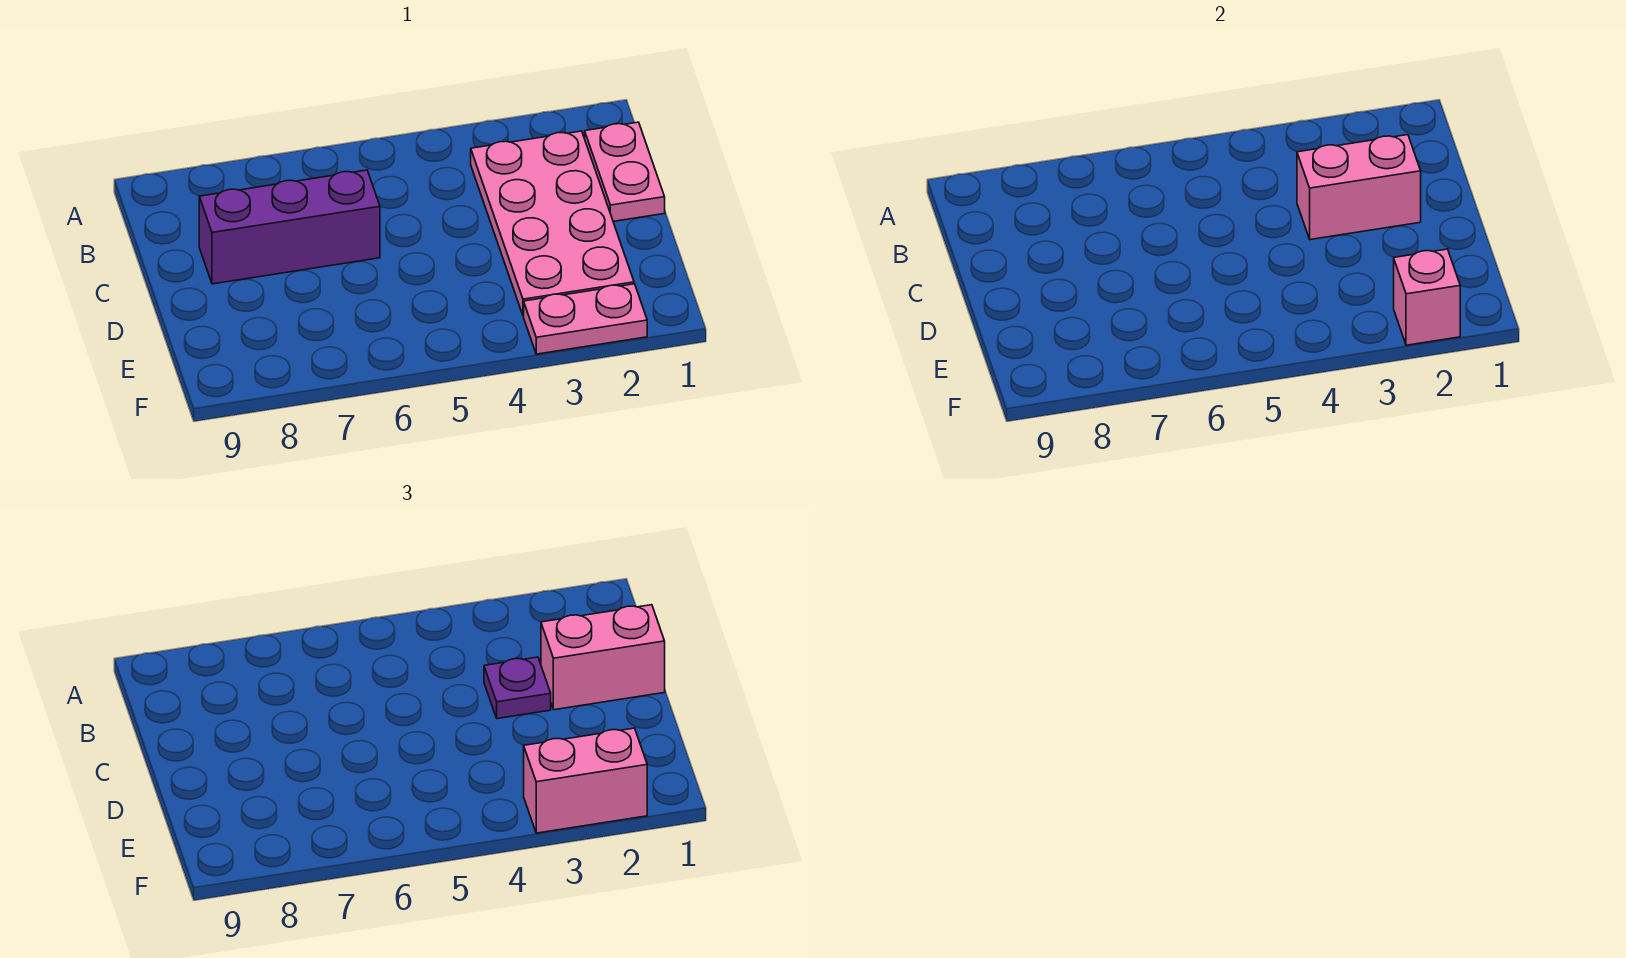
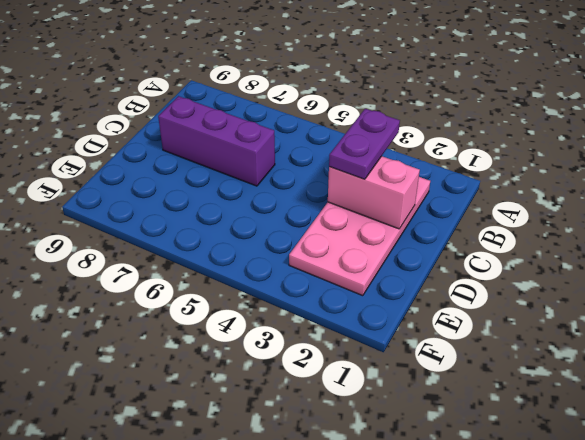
purple 1x2 plate [329,109,400,179] -> purple 1x1 plate [484,657,551,719]
none -> pink 1x2 plate [585,122,665,221]
none -> pink 1x2 plate [524,284,647,354]

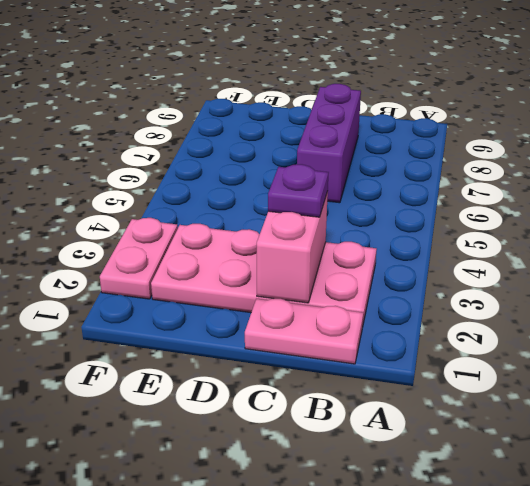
none -> pink 1x1 brick [1394,249,1460,345]
none -> pink 1x2 brick [541,605,665,710]

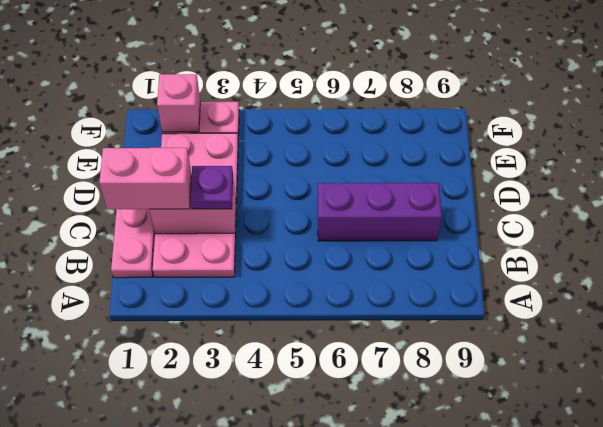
none -> pink 1x2 brick [524,728,647,833]

